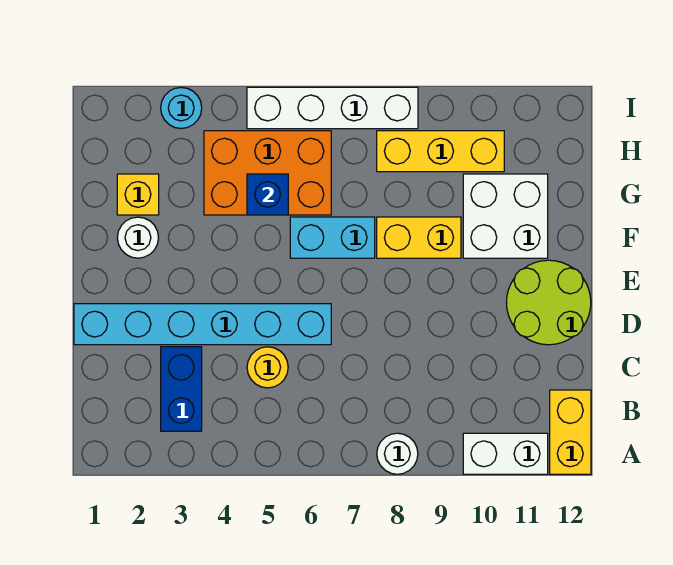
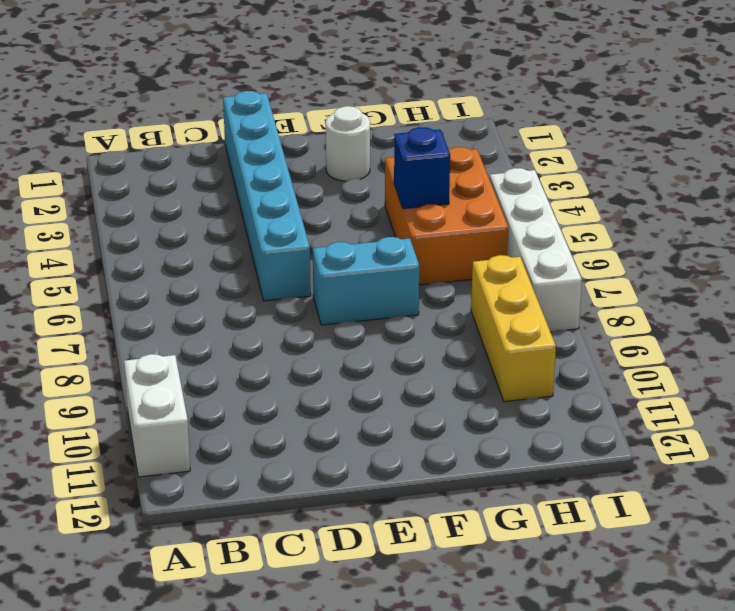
cyan 1x2 brick [313,237,419,325] -> cyan 1x2 brick turned to [290,217,375,258]
none -> white 1x1 round brick [377,433,418,474]
none -> yellow 1x2 brick [550,390,591,474]
none -> blue 1x2 brick [161,347,202,431]

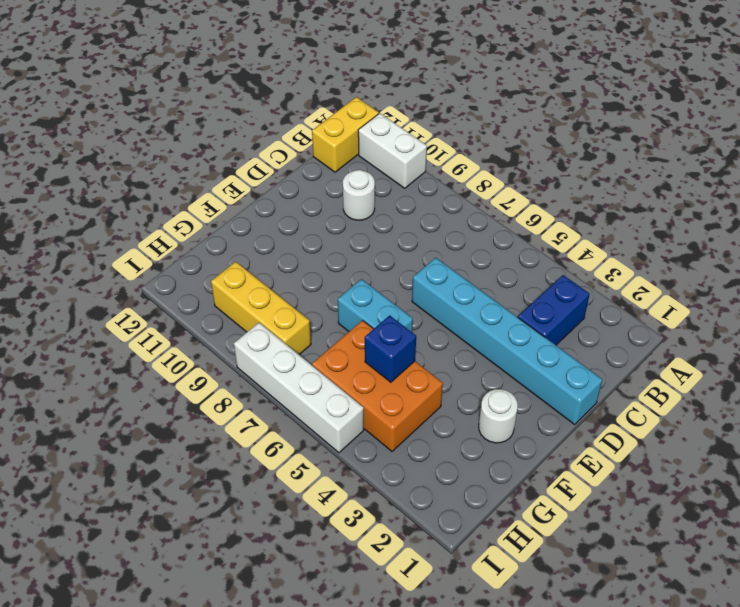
white 1x1 round brick [343,170,375,220] -> white 1x1 round brick moved to [377,433,418,474]
none -> yellow 1x1 round brick [247,347,288,388]
none -> lime 2x2 round brick [506,260,591,345]
none -> yellow 1x2 brick [377,217,461,258]

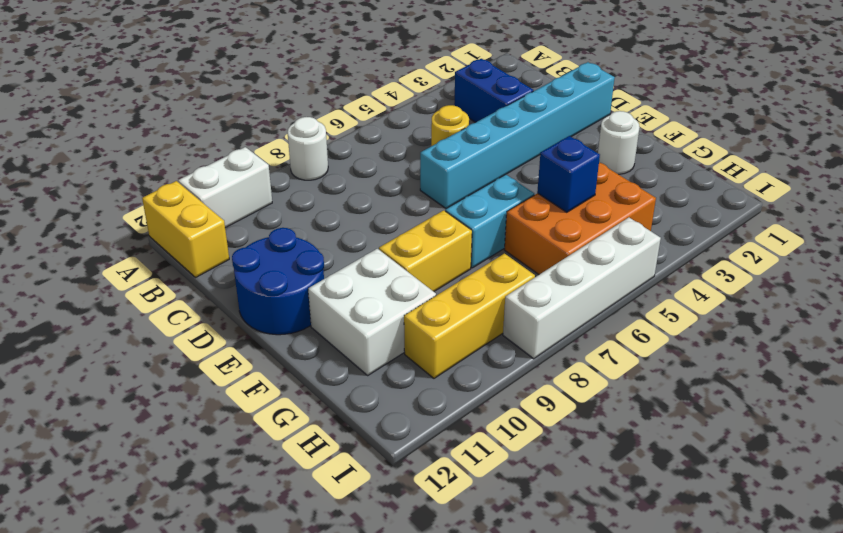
blue 2x2 round brick [232,228,324,335] -> lime 2x2 round brick [506,260,591,345]
none -> yellow 1x1 brick [117,174,159,215]
none -> cyan 1x1 round brick [161,87,202,129]

